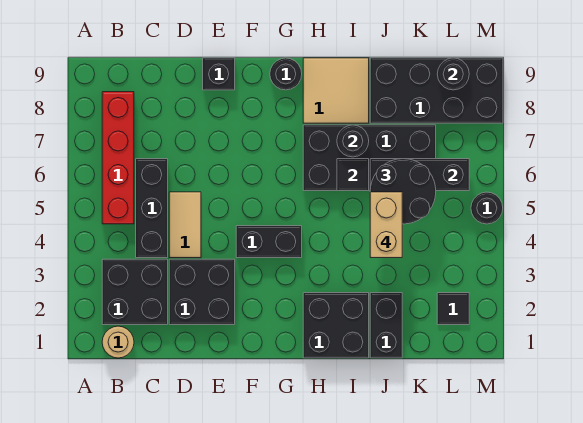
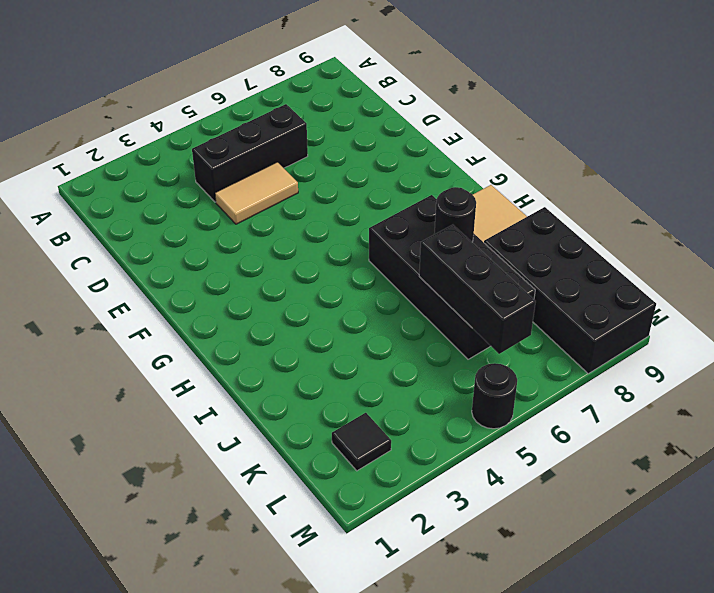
none -> tan 1x1 round brick [102,326,134,358]
none -> black 2x2 brick [102,259,168,325]
none -> red 1x4 brick [102,92,134,224]

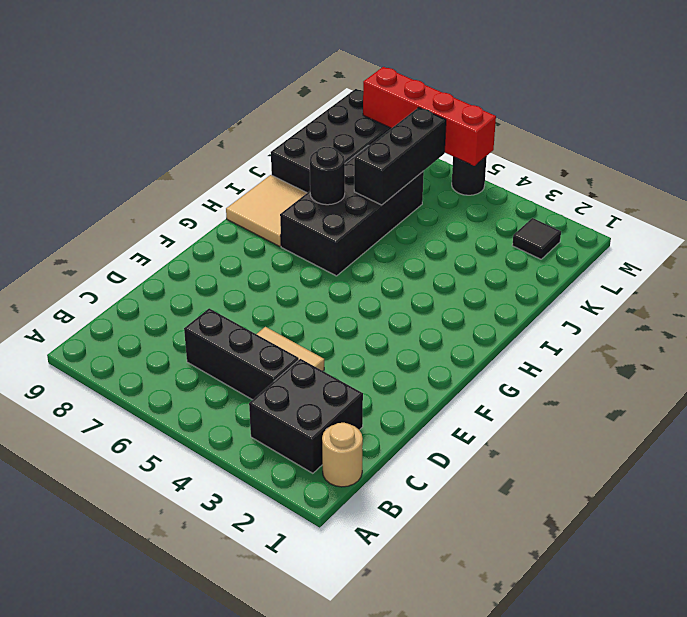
red 1x4 brick [363,67,496,166] -> red 1x4 brick moved to [102,92,134,224]
none -> black 2x2 brick [169,259,235,325]
none -> black 1x1 brick [203,58,235,90]
none -> black 1x2 brick [236,226,302,258]

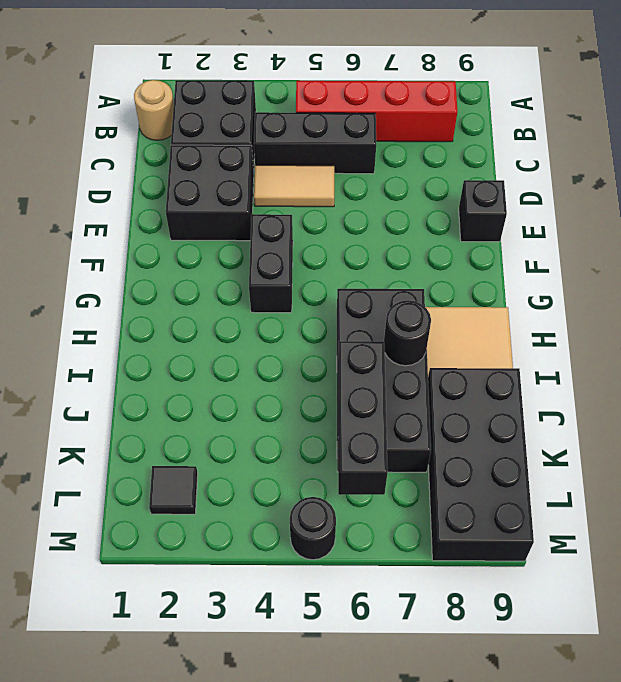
none -> black 1x1 round brick [270,58,302,90]
none -> black 2x2 brick [303,293,369,358]
none -> black 1x2 brick [370,293,402,358]

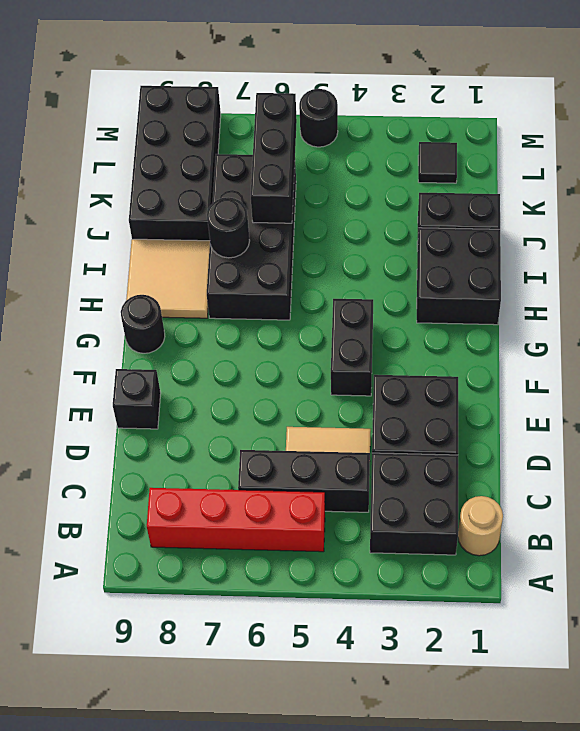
none -> black 1x1 tile [337,159,369,191]
none -> black 1x1 round brick [437,58,469,90]
none -> black 2x2 round brick [370,159,436,224]

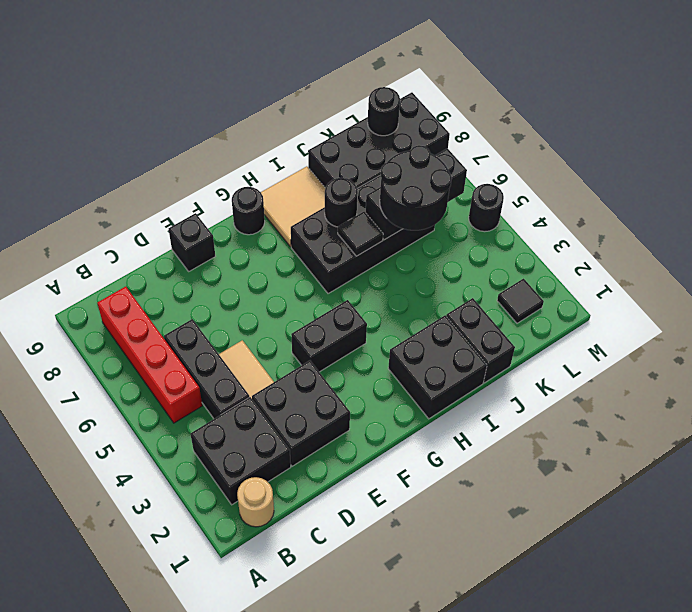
none -> tan 1x2 brick [370,192,402,258]

